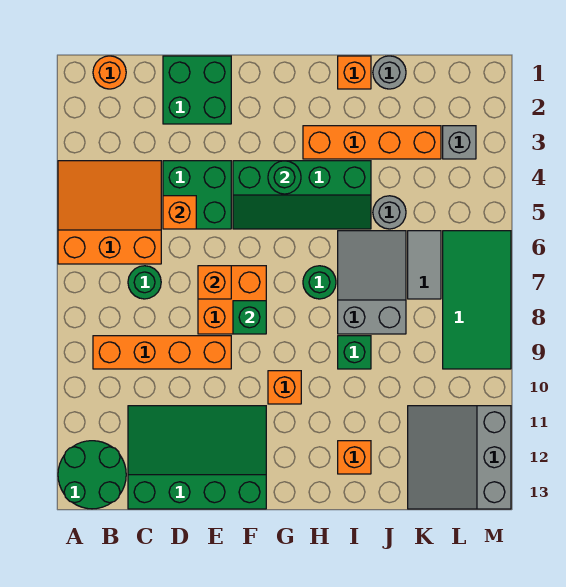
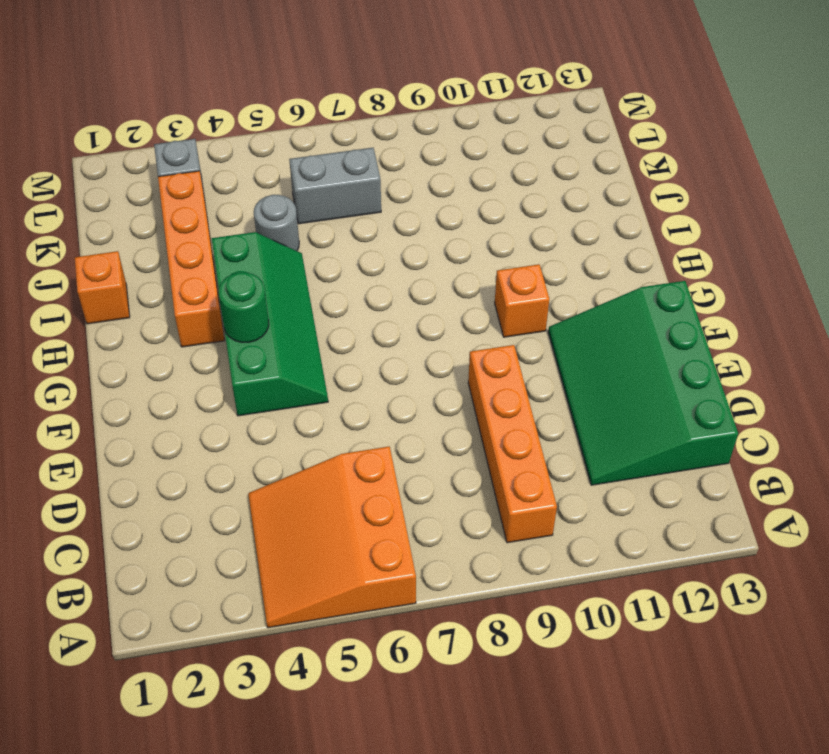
grey 1x2 brick [289,148,381,224] -> grey 1x2 tile [408,231,441,299]
none -> green 2x2 round brick [58,441,126,509]
none -> orange 1x1 round brick [93,56,126,89]
none -> green 1x1 round brick [128,266,161,299]

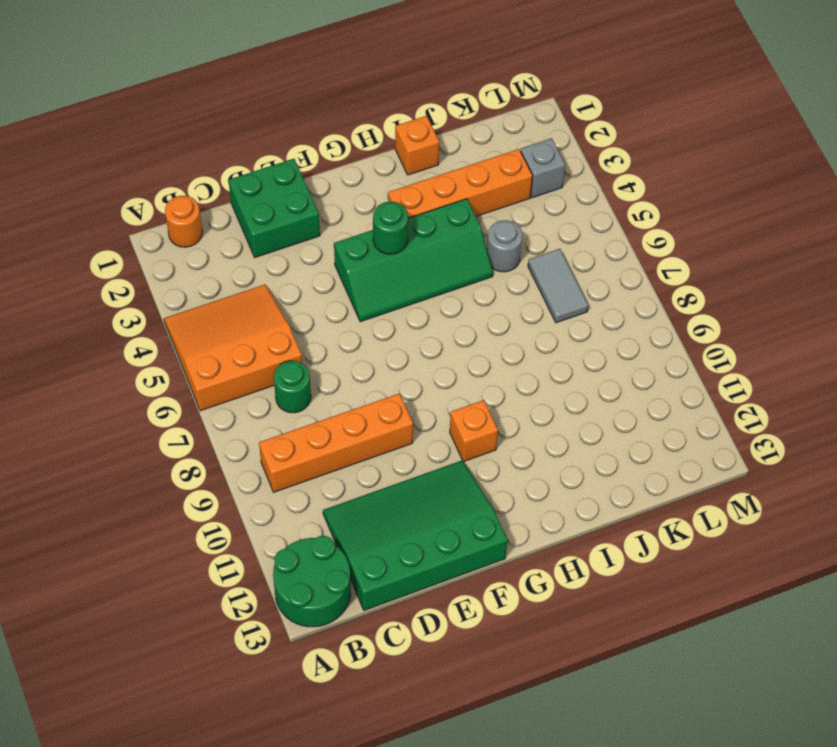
none -> green 2x2 brick [163,161,231,229]
none -> orange 2x2 brick [198,266,266,334]
none -> green 1x1 round brick [303,266,336,299]

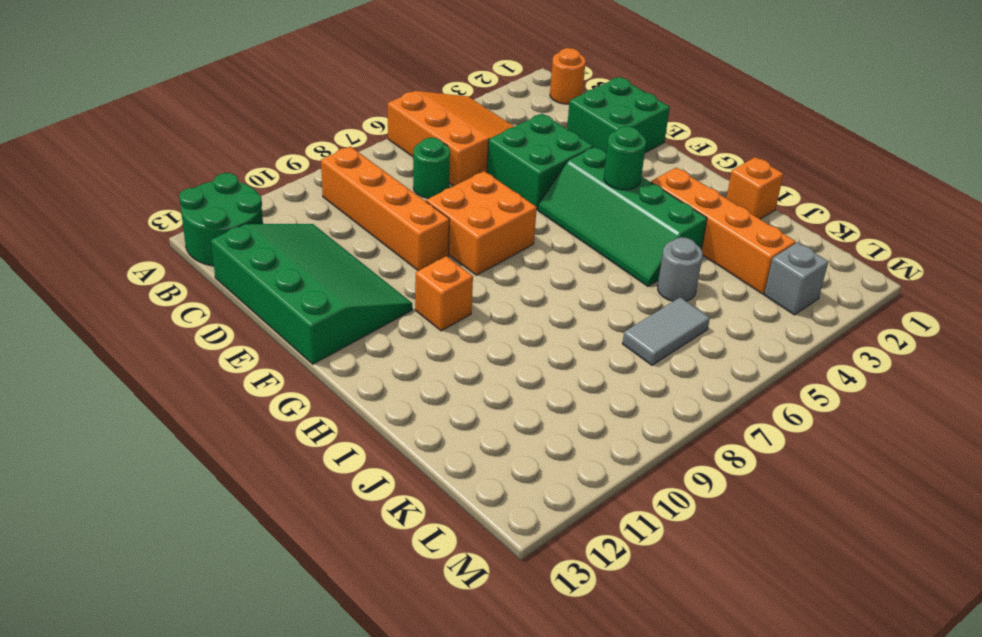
none -> green 1x1 round brick [303,266,336,299]
none -> grey 2x3 slope [338,231,406,334]
none -> green 1x1 brick [338,336,371,369]

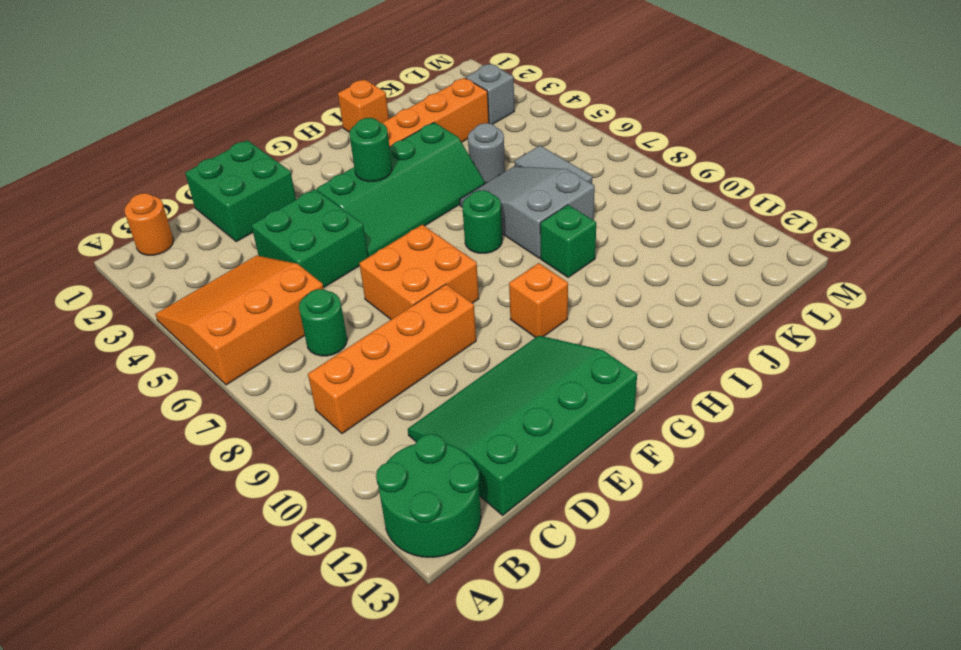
none -> orange 1x1 brick [338,441,371,474]
none -> grey 1x1 round brick [373,56,406,89]
none -> grey 3x3 slope [408,406,511,509]

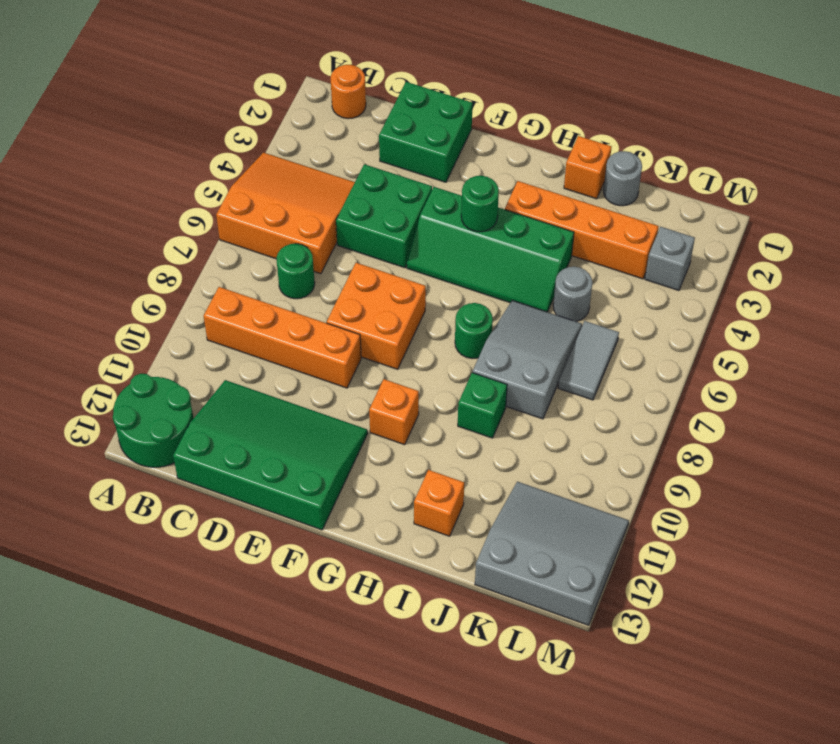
grey 3x3 slope [475,482,629,625] -> grey 3x3 slope turned to [408,406,511,509]
none -> green 2x4 tile [443,231,511,369]
none -> orange 1x1 brick [163,196,196,229]
none -> orange 1x1 brick [198,266,231,299]

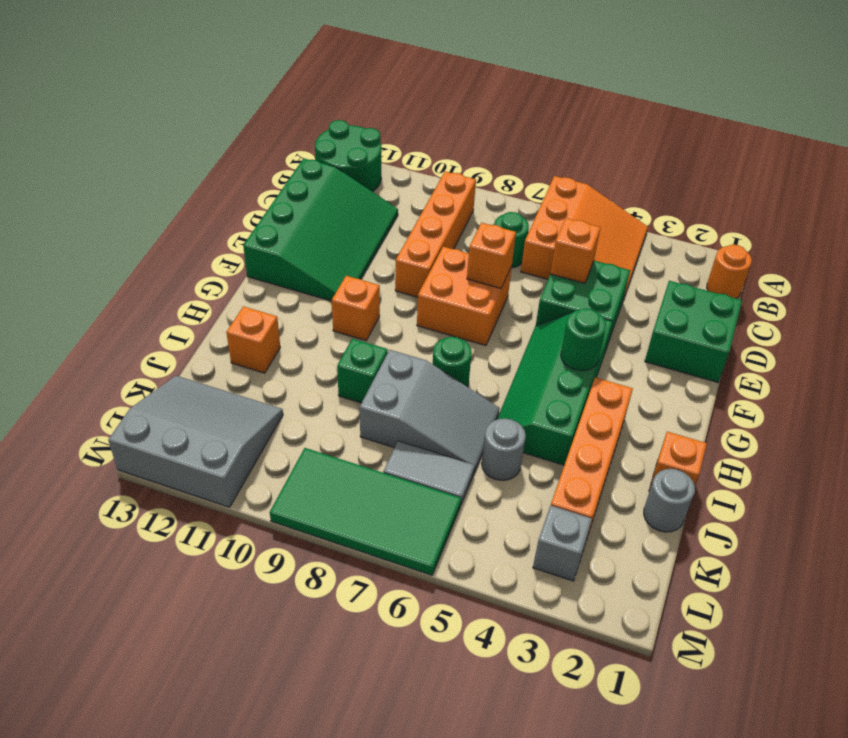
none -> green 1x1 brick [233,301,266,334]

